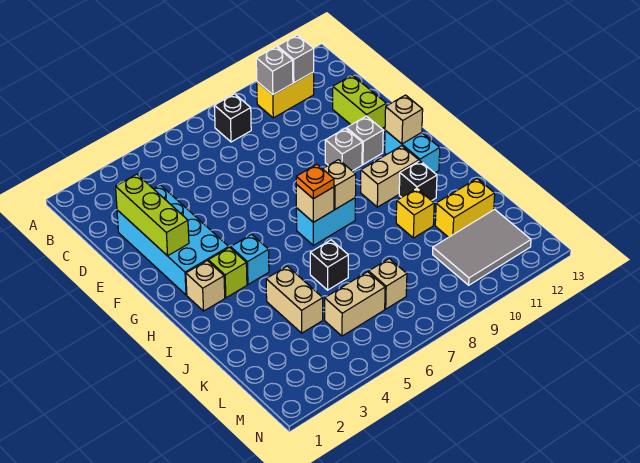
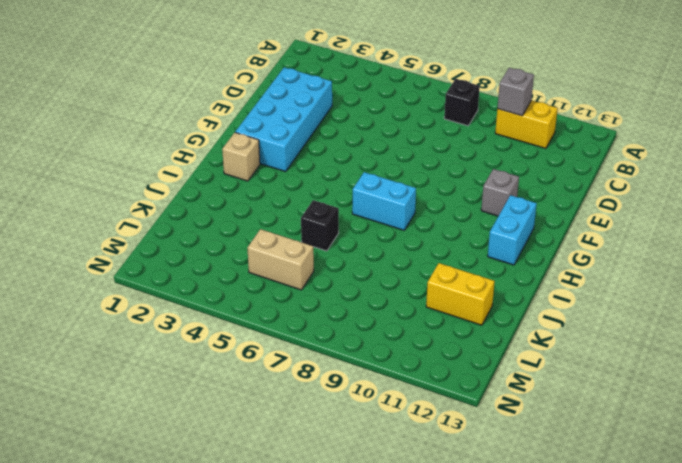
none -> lime 1x2 brick [333,75,386,129]
none -> grey 1x1 brick [325,128,362,171]
none -> lime 1x1 brick [208,248,247,298]

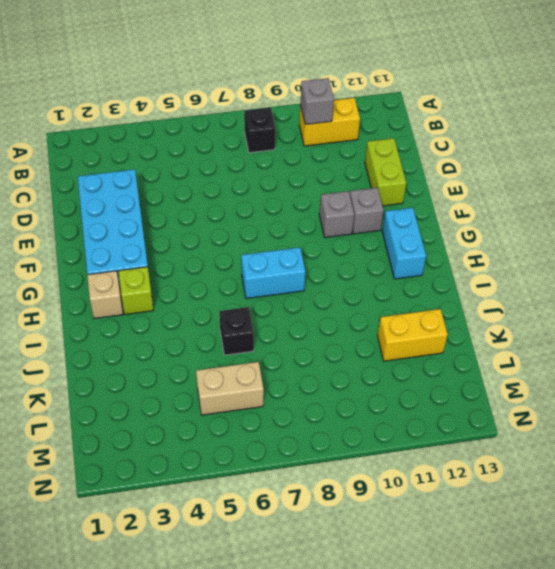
none -> cyan 1x1 brick [231,234,269,284]
none -> tan 1x2 brick [360,146,419,207]
none -> black 1x1 brick [399,161,437,201]

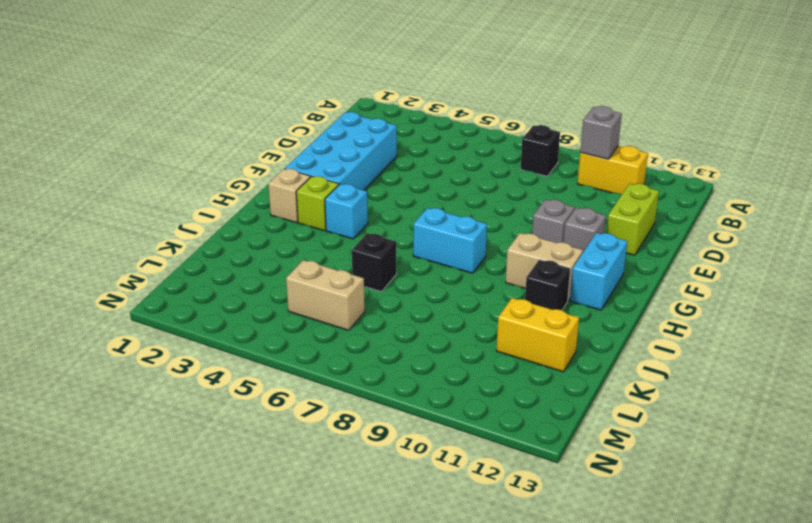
none -> tan 1x2 brick [266,266,323,333]
none -> yellow 1x1 brick [396,189,434,238]
none -> tan 1x1 brick [369,259,407,309]

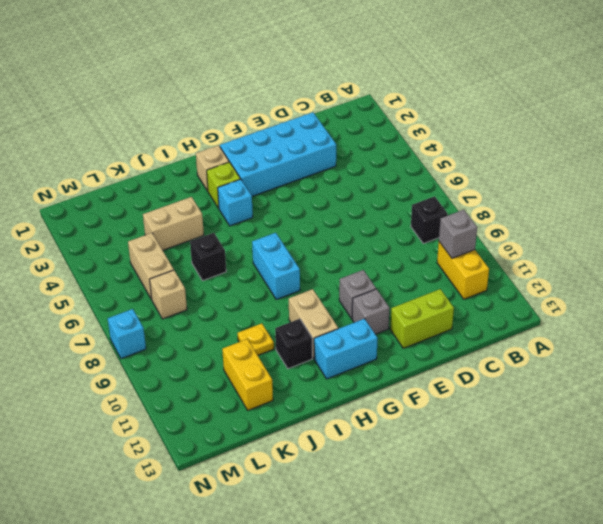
yellow 1x1 plate [237,323,274,355] -> yellow 1x1 brick [396,189,434,238]
cyan 1x1 brick [108,309,146,359] -> none
none -> grey 2x3 tile [433,209,531,285]
none -> grey 1x1 brick [277,35,314,83]
none -> lime 1x3 brick [116,174,189,256]

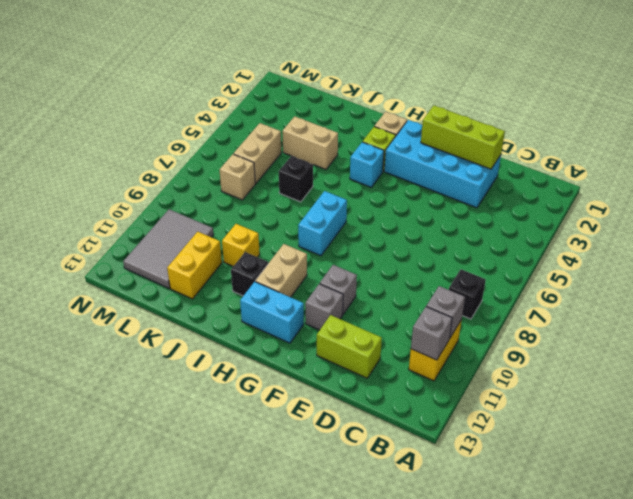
none -> tan 1x1 brick [385,95,423,144]
none -> tan 1x1 brick [296,184,334,222]
none -> tan 1x1 brick [323,160,356,209]

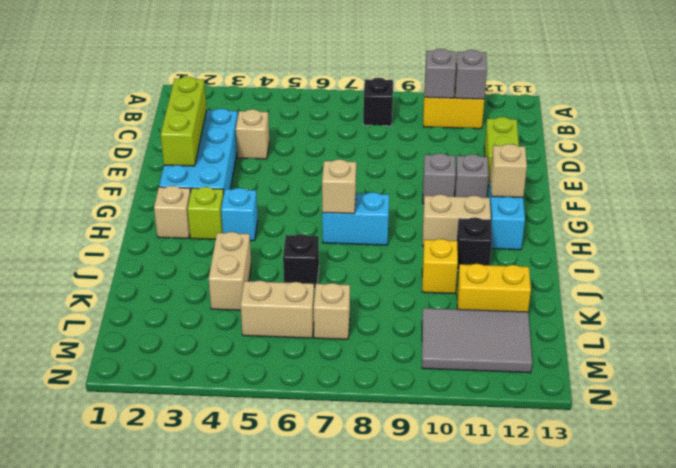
tan 1x1 brick [236,109,269,159] -> tan 1x1 brick moved to [323,160,356,209]
none -> orange 1x1 plate [296,164,334,199]

